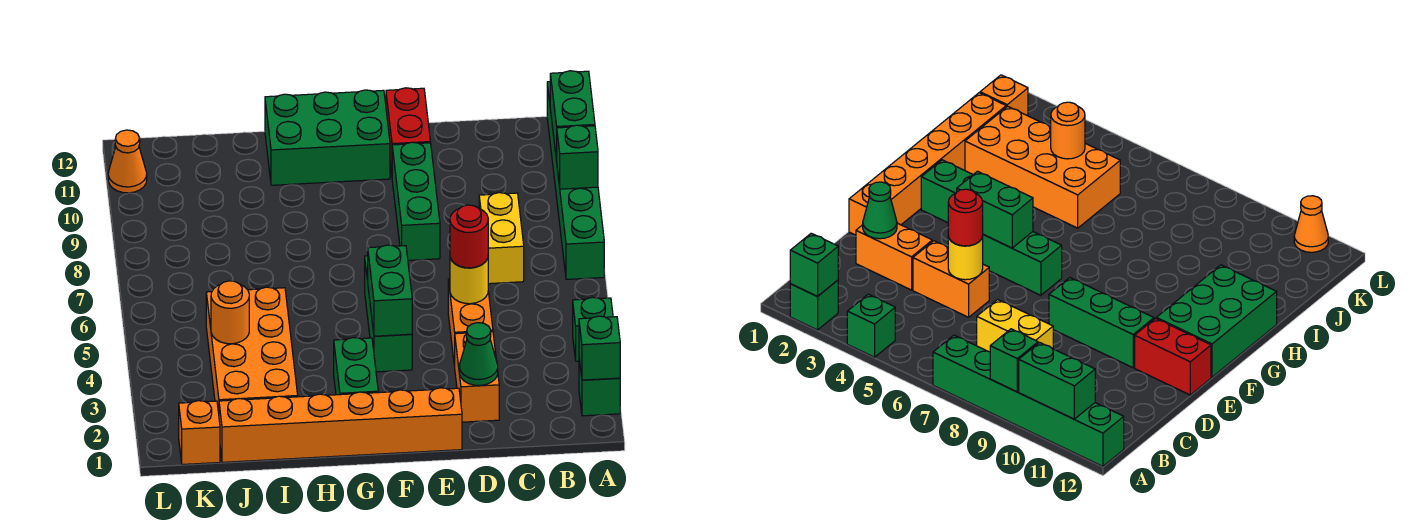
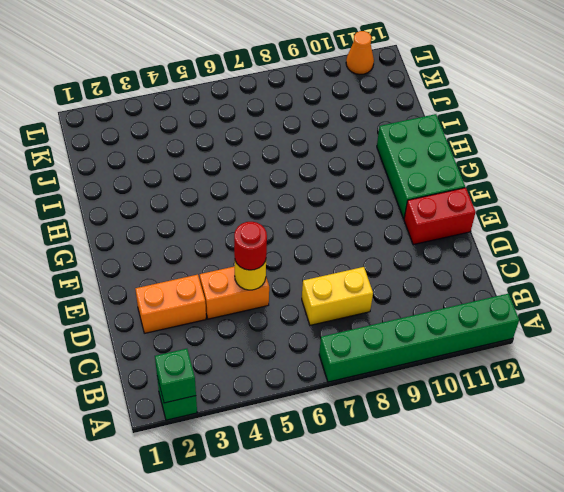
none -> green 1x1 brick [573,297,613,361]
none -> orange 1x6 brick [219,388,462,462]
none -> green 1x3 brick [392,142,440,260]

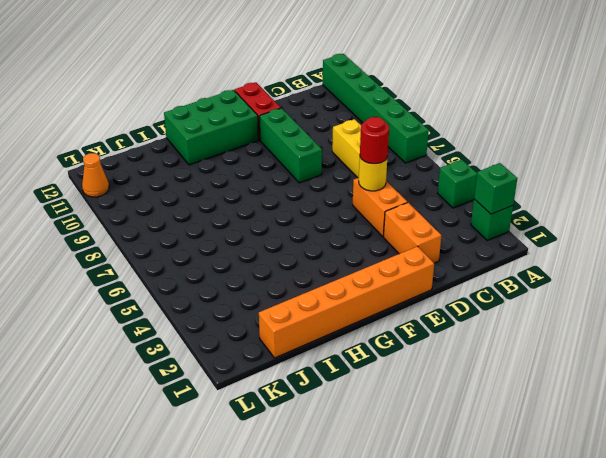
none -> green 1x3 brick [365,256,412,372]
none -> green 1x2 brick [334,338,378,395]
none -> orange 2x4 brick [206,287,298,413]

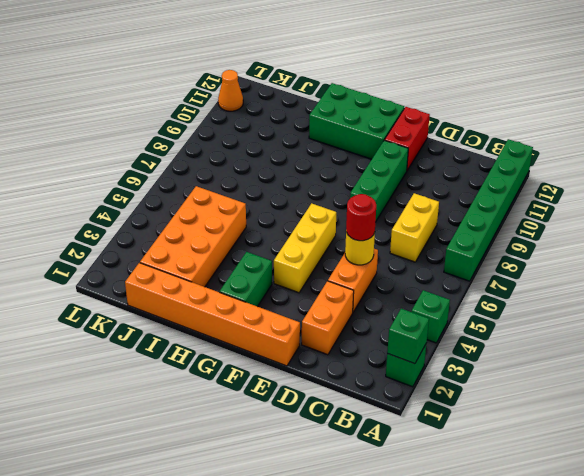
yellow 1x3 brick [274,203,336,293] -> green 1x3 brick [365,256,412,372]
none -> orange 1x1 brick [179,401,220,464]
none -> green 1x1 brick [557,125,598,189]
none -> green 1x2 brick [550,71,595,161]

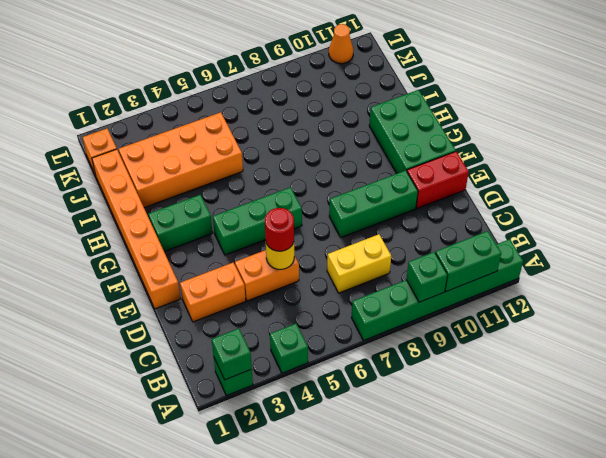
none -> green 1x1 cone [459,323,498,385]
none -> green 1x2 brick [368,245,412,336]
none -> orange 1x1 round brick [211,281,249,344]

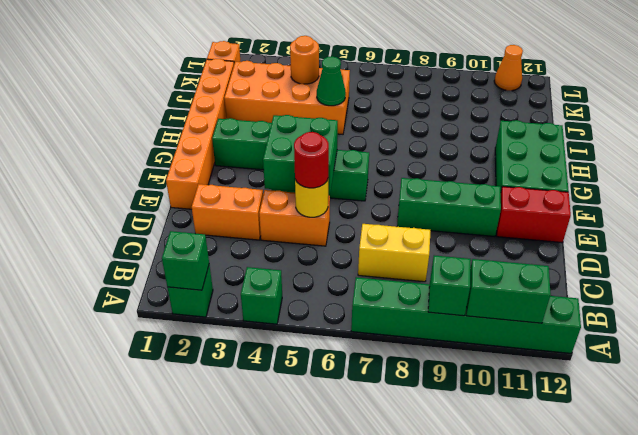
green 2x2 brick [263,115,338,194] -> green 1x2 brick [368,245,412,336]
green 1x1 cone [317,56,346,106] -> green 1x1 cone moved to [459,323,498,385]

